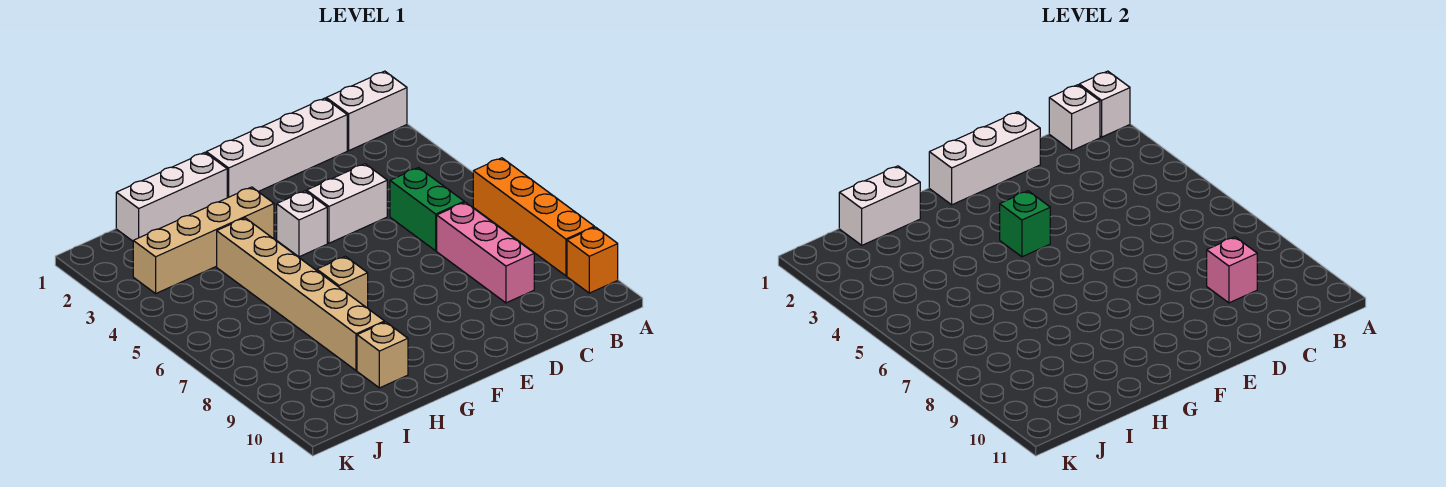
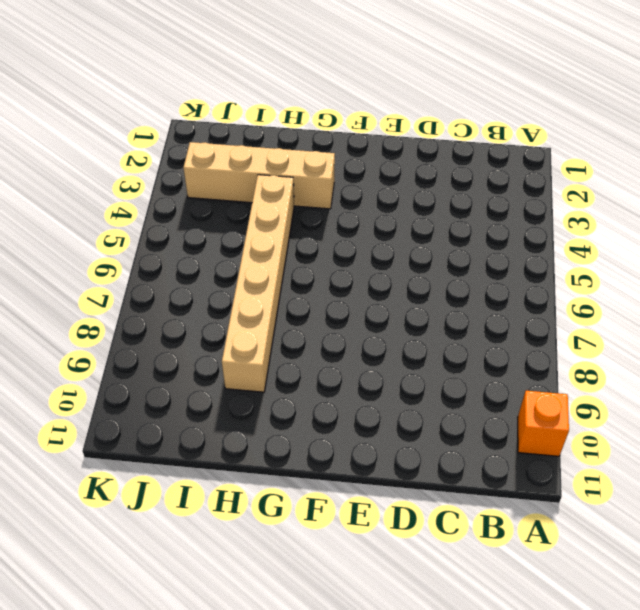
none -> white 1x2 brick [326,71,407,151]
none -> orange 1x4 brick [473,158,594,276]
none -> white 1x4 brick [206,98,347,198]

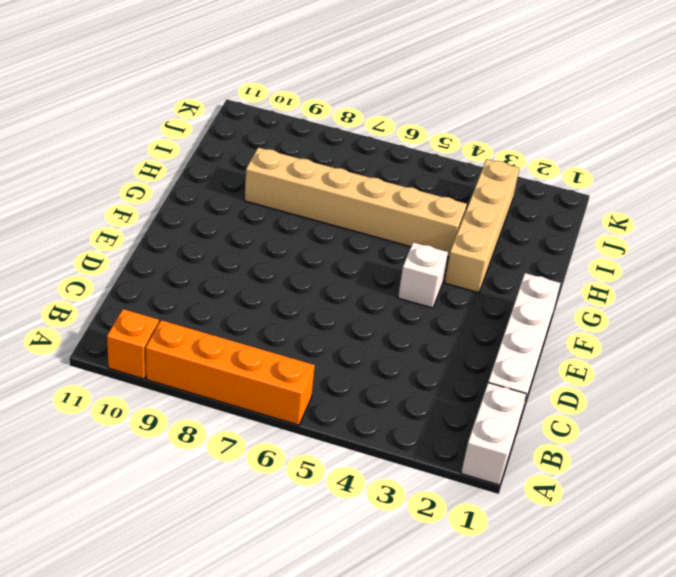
none -> green 1x2 brick [390,168,464,251]
none -> pink 1x3 brick [437,202,534,303]
none -> white 1x2 brick [307,164,387,243]

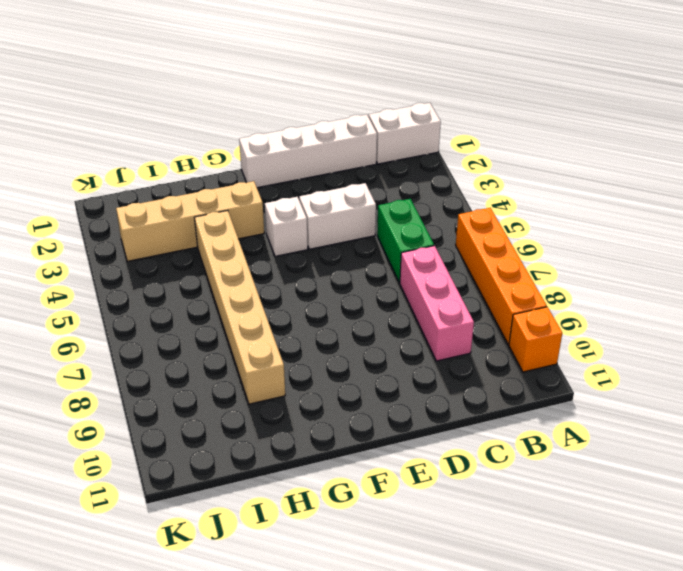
none -> white 1x3 brick [116,152,227,241]
none -> tan 1x1 brick [317,256,368,308]
none -> tan 1x1 brick [357,322,408,388]

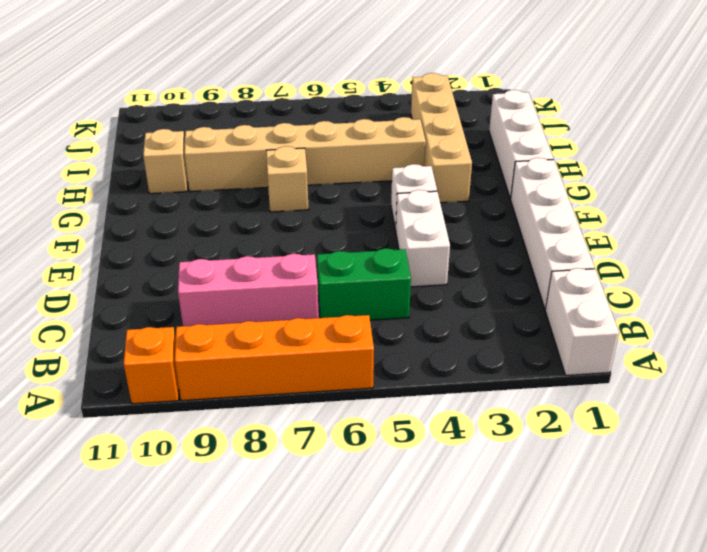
none -> white 1x1 brick [1079,71,1130,137]
none -> white 1x1 brick [1049,85,1100,151]
none -> pink 1x1 brick [1207,237,1257,303]

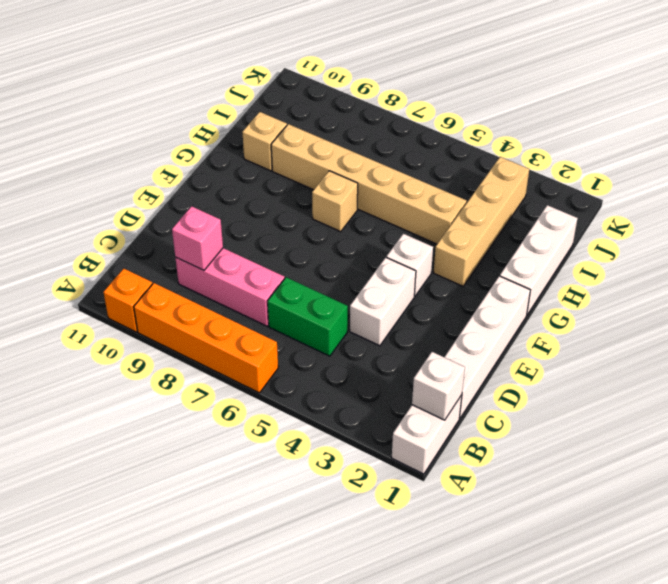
none -> white 1x1 brick [1079,71,1130,137]
none -> white 1x3 brick [929,112,1040,205]
none -> green 1x1 brick [1000,191,1050,257]

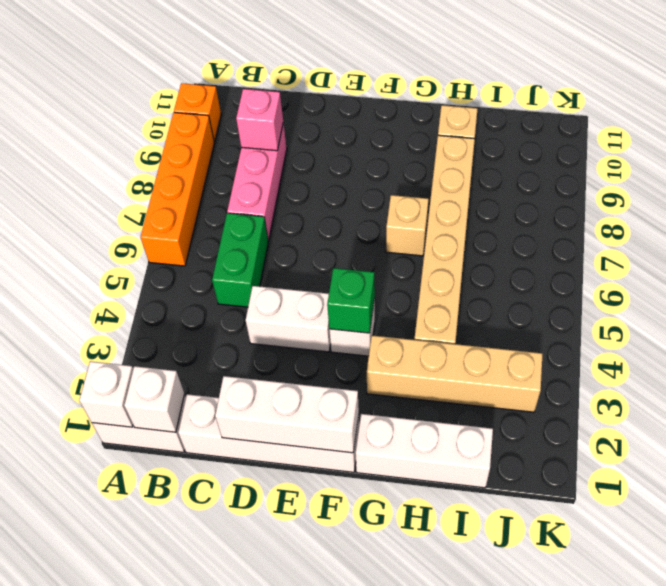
none -> white 1x2 brick [839,166,920,245]

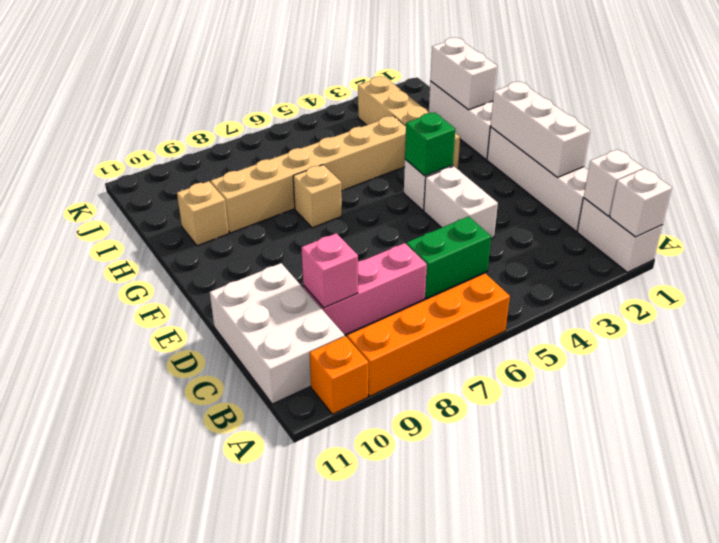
white 2x3 brick [210,263,345,404] -> none

